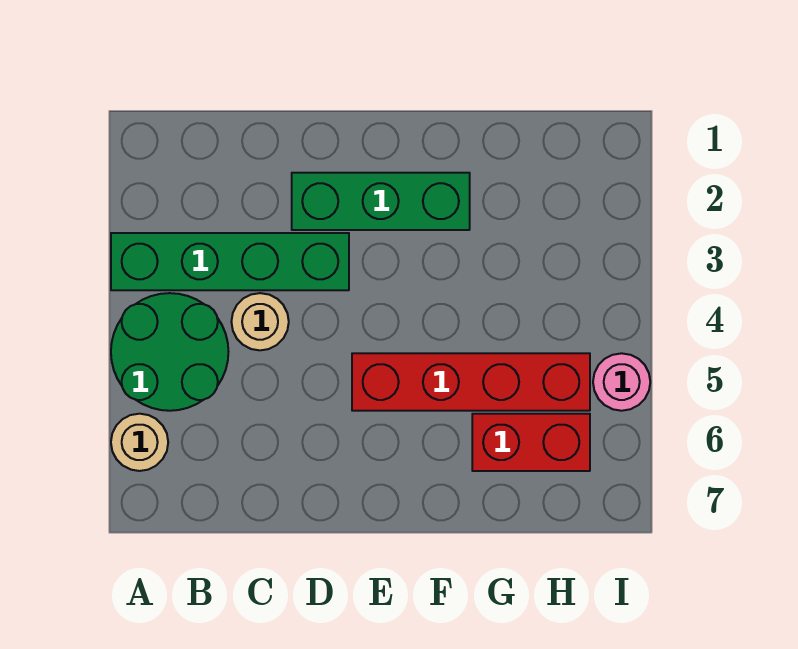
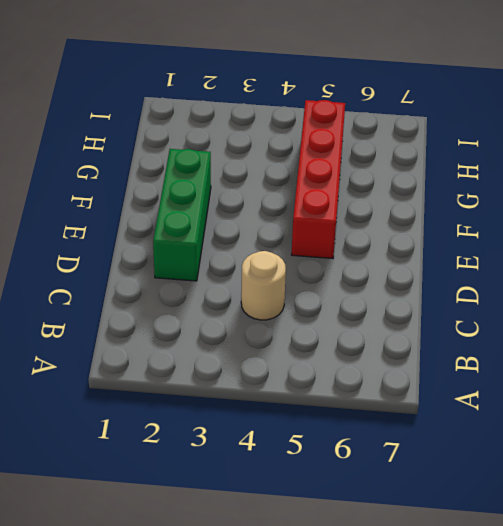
none -> green 1x4 brick [111,233,349,290]
none -> green 2x2 round brick [111,293,228,411]

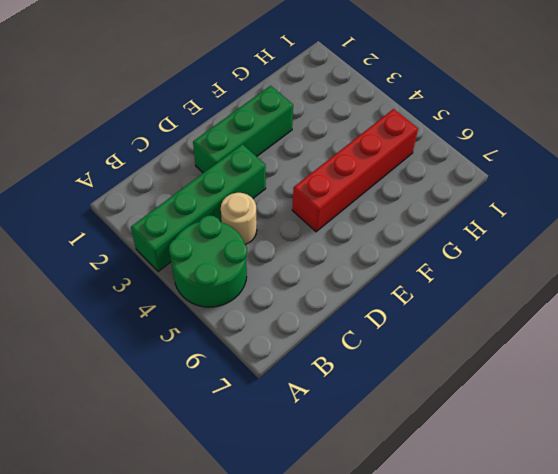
none -> tan 1x1 round brick [111,414,168,471]
none -> red 1x2 brick [472,414,590,471]

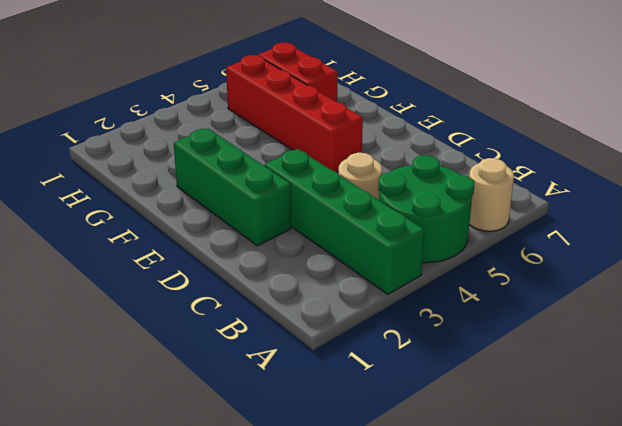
none -> pink 1x1 round brick [593,353,650,411]

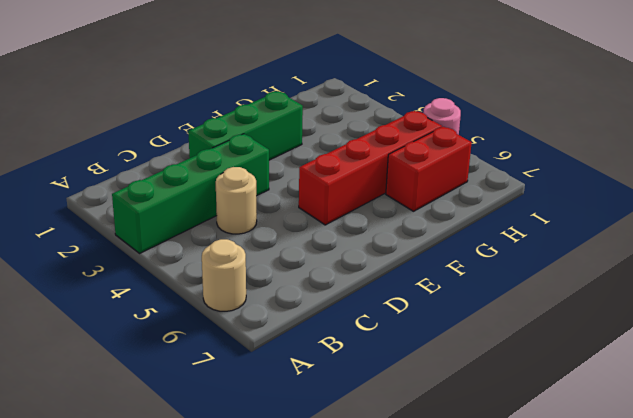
none -> green 2x2 round brick [111,293,228,411]

